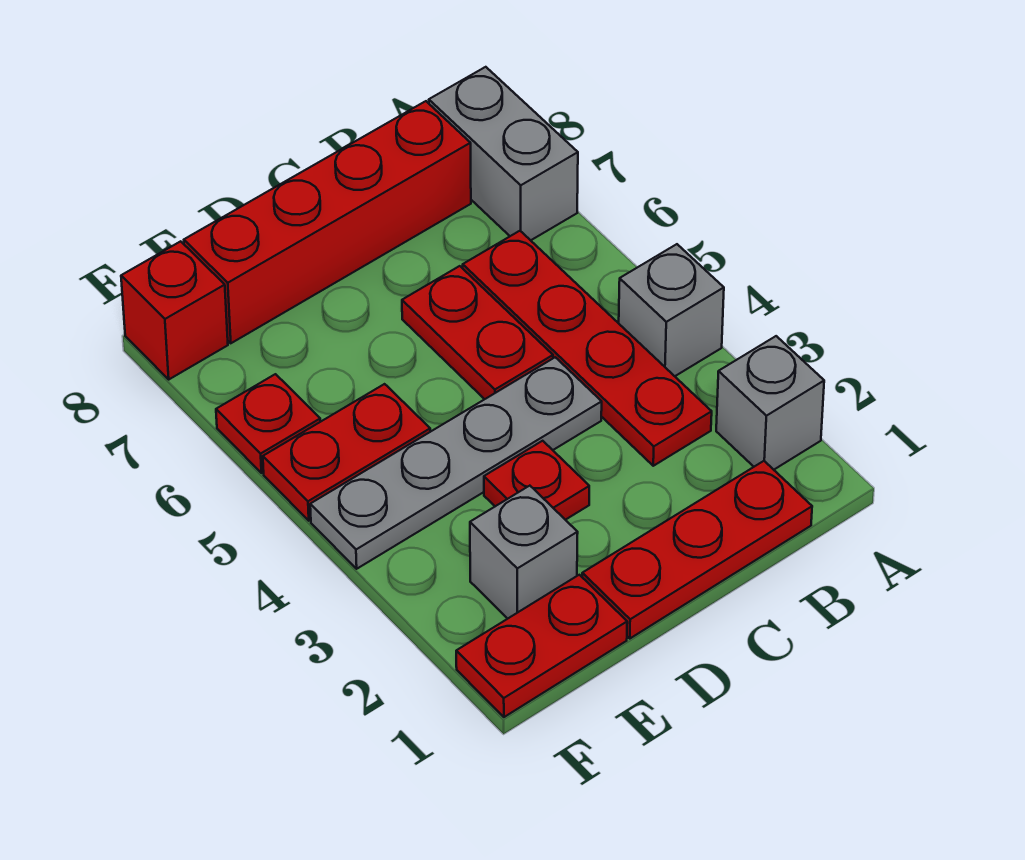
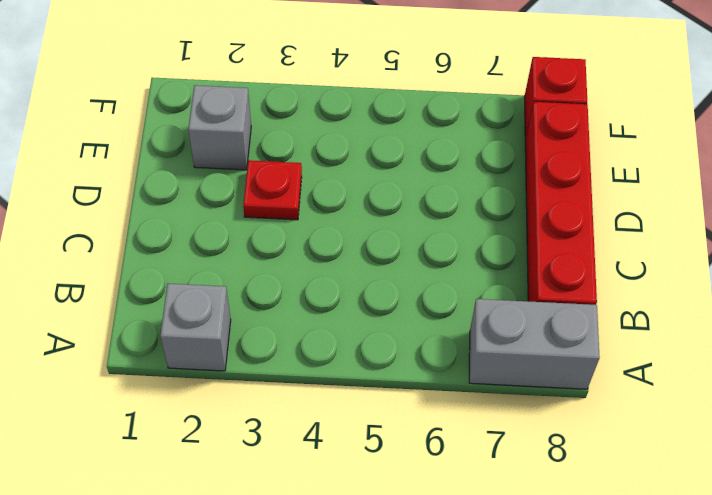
none -> grey 1x1 brick [619,244,724,376]
none -> red 1x3 plate [582,461,812,638]
none -> red 1x4 plate [463,231,712,466]

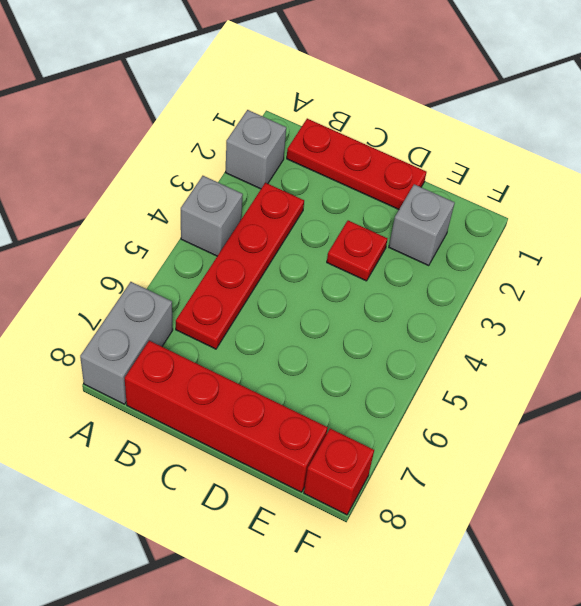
none -> grey 1x4 plate [310,357,602,569]
none -> red 1x2 plate [402,266,553,399]
none -> red 1x2 plate [456,575,627,717]

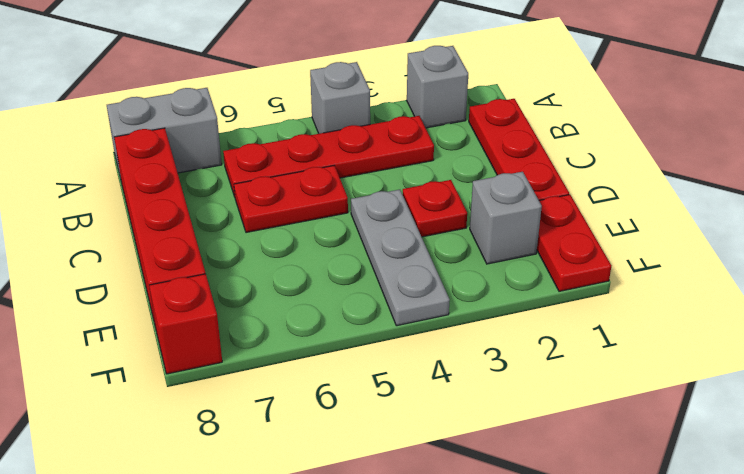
grey 1x3 plate [351,190,450,326] -> grey 1x4 plate [310,357,602,569]
none -> red 1x2 plate [263,384,430,521]
none -> red 1x1 plate [216,374,320,473]

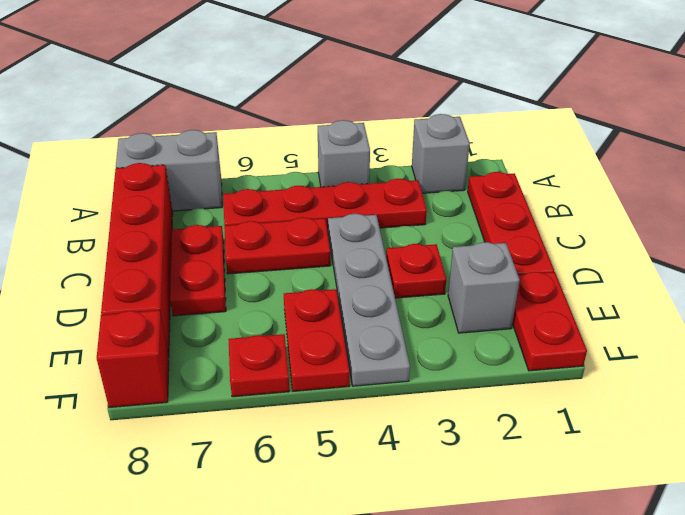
red 1x2 plate [170,225,226,316] -> none

